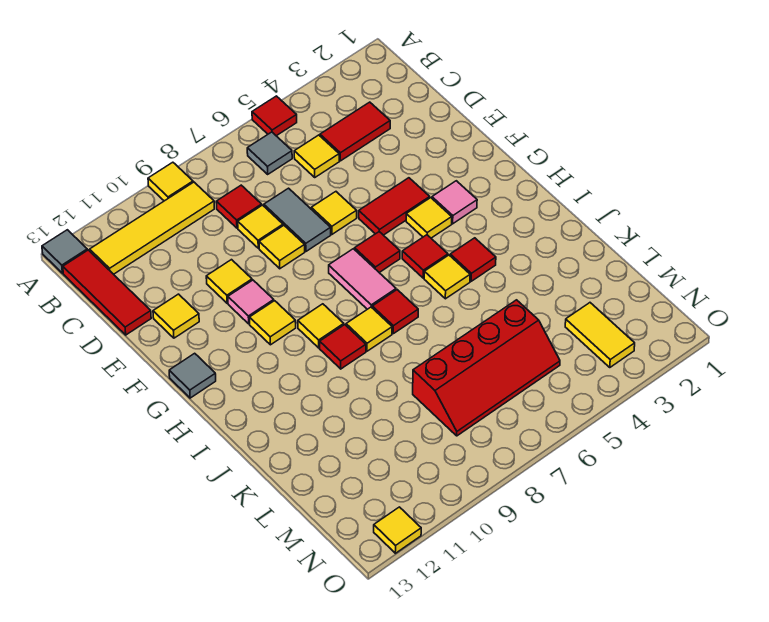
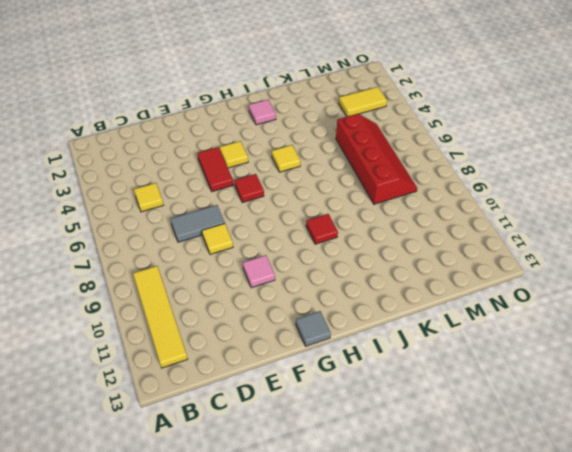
pink 1x1 tile [249,100,276,125] -> pink 1x1 tile moved to [432,181,477,224]
none -> red 1x1 tile [252,96,297,136]
none -> yellow 1x1 tile [148,162,193,201]
none -> grey 1x1 tile [42,230,87,273]
none -> grey 1x1 tile [247,132,292,174]

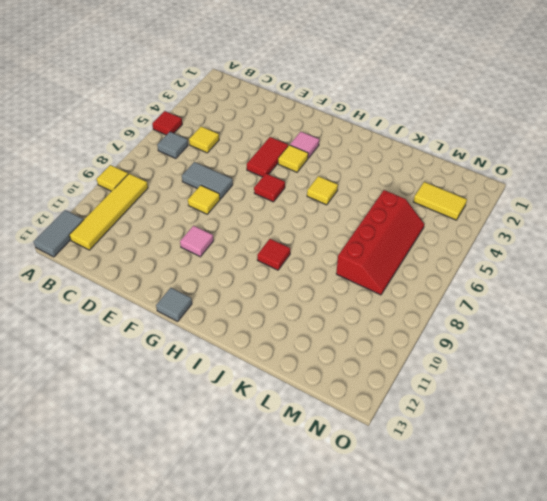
grey 1x2 tile [34,210,84,257] -> grey 1x1 tile [42,230,87,273]
none -> red 1x3 tile [63,250,151,335]
none -> red 1x2 tile [320,102,390,161]
none -> red 1x1 tile [216,185,262,228]
none -> yellow 1x1 tile [238,205,283,248]

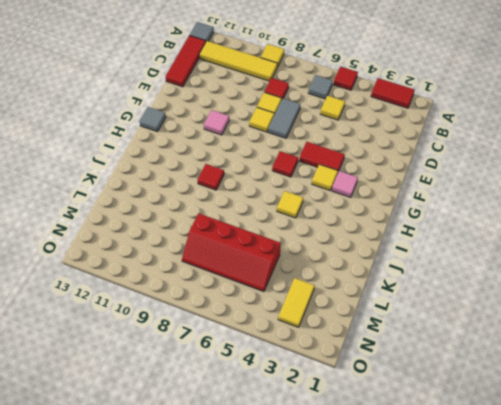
red 1x2 tile [371,78,415,108] -> red 1x2 tile moved to [320,102,390,161]
none -> yellow 1x1 tile [311,192,357,234]
none -> yellow 1x1 tile [206,260,252,303]
none -> yellow 1x1 tile [153,294,199,338]
none -> pink 1x2 tile [329,249,396,309]

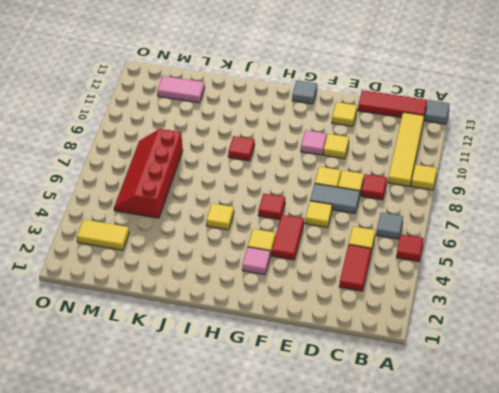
pink 1x2 tile [157,76,205,103] -> pink 1x2 tile moved to [329,249,396,309]
none -> yellow 1x1 tile [250,301,296,345]
none -> red 1x1 tile [402,235,448,278]
none -> yellow 1x1 tile [298,304,344,348]
none -> red 1x1 tile [450,238,496,281]

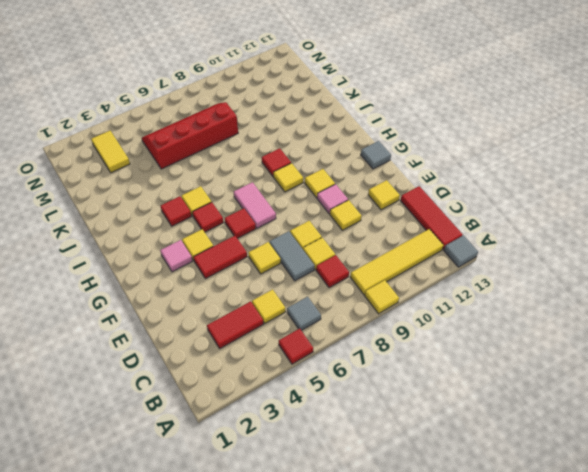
none -> red 1x1 tile [372,290,418,334]
none -> yellow 1x1 tile [346,307,392,351]
none -> yellow 1x1 tile [374,507,421,553]

